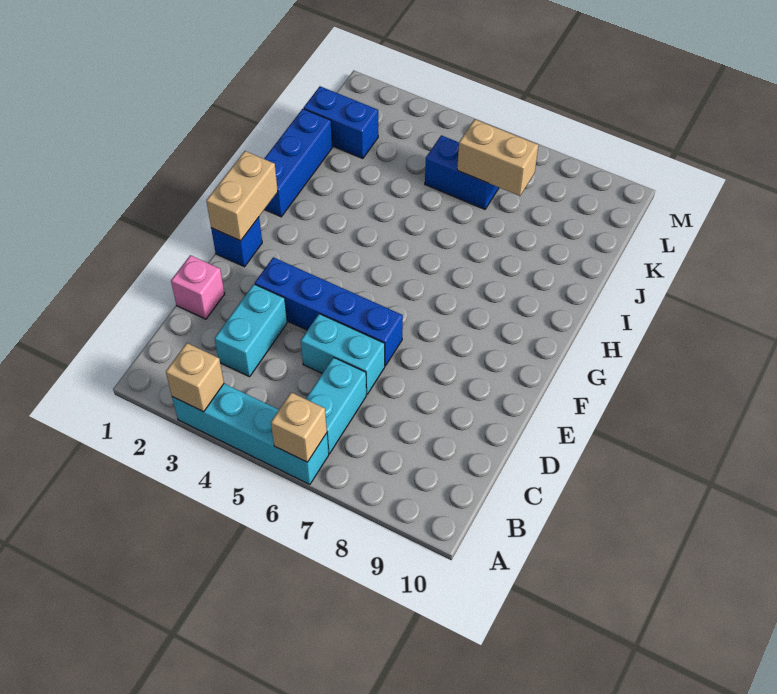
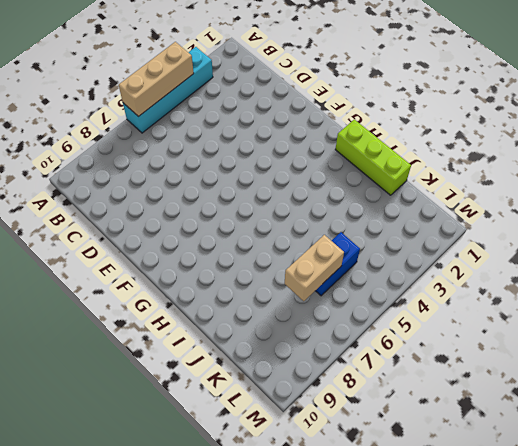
tan 1x3 brick [119,42,194,117] -> tan 1x1 brick [271,392,327,462]
lime 1x3 brick [335,119,411,195] -> blue 1x3 brick [264,109,333,217]
none -> cyan 1x2 brick [306,357,366,454]
none -> cyan 1x2 brick [215,284,287,377]
none -> pink 1x1 brick [171,255,225,319]

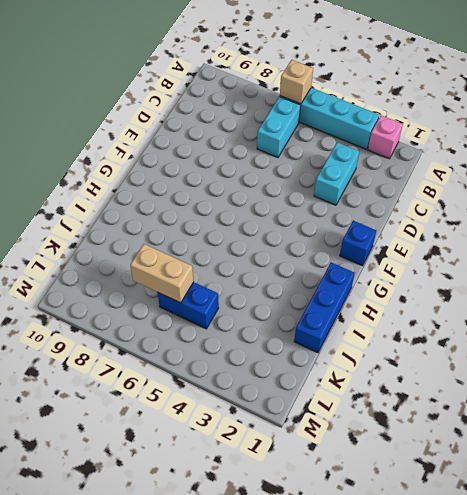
pink 1x1 brick [368,115,403,159] -> pink 1x1 brick moved to [171,255,225,319]
none -> cyan 1x2 brick [301,314,385,394]
none -> blue 1x4 brick [255,257,403,366]
none -> blue 1x2 brick [304,86,378,159]

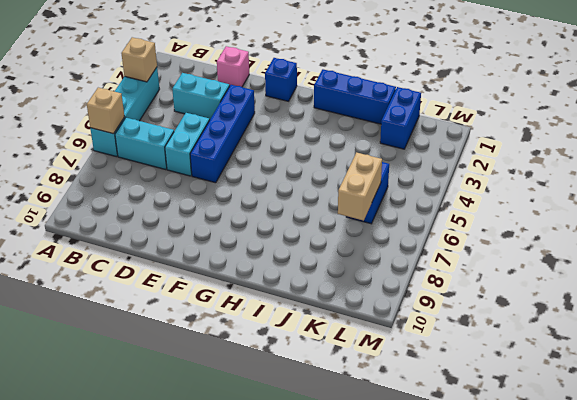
none -> tan 1x2 brick [206,151,278,241]

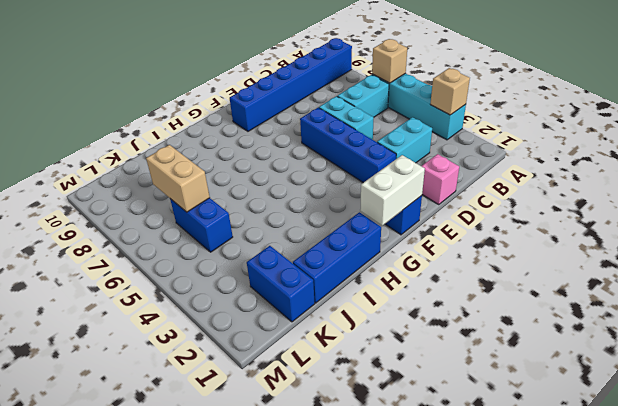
blue 1x6 brick [230,38,352,131] -> none
white 1x2 brick [360,155,425,226] -> tan 1x2 brick [206,151,278,241]

